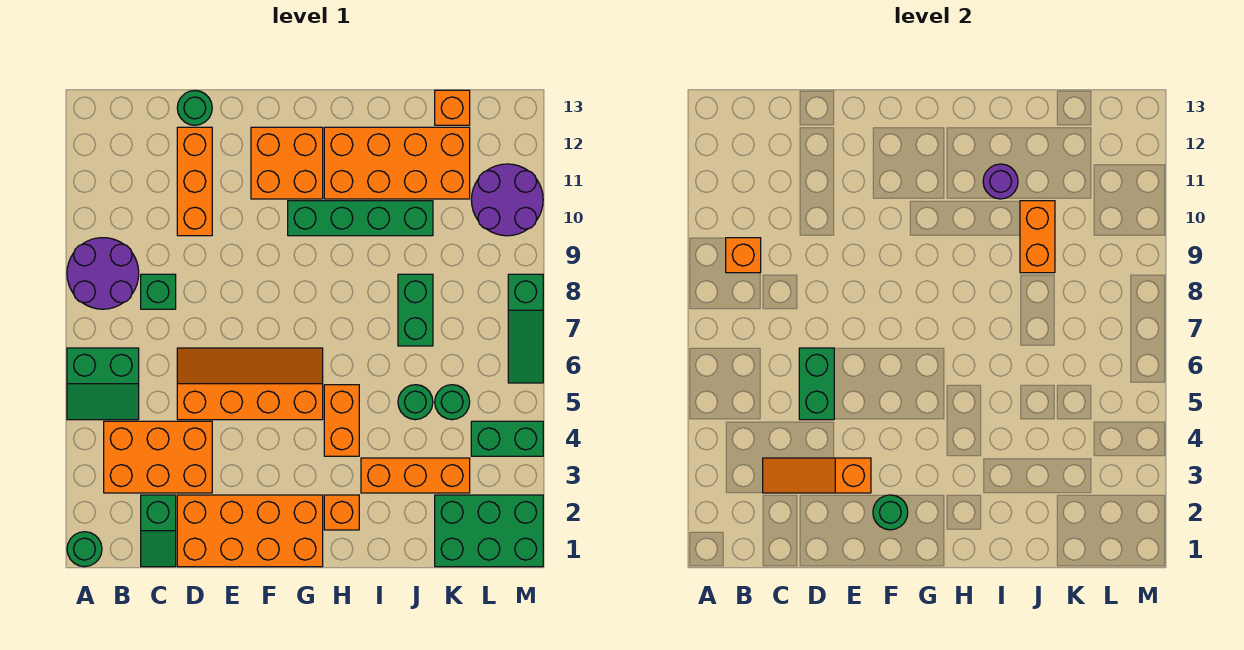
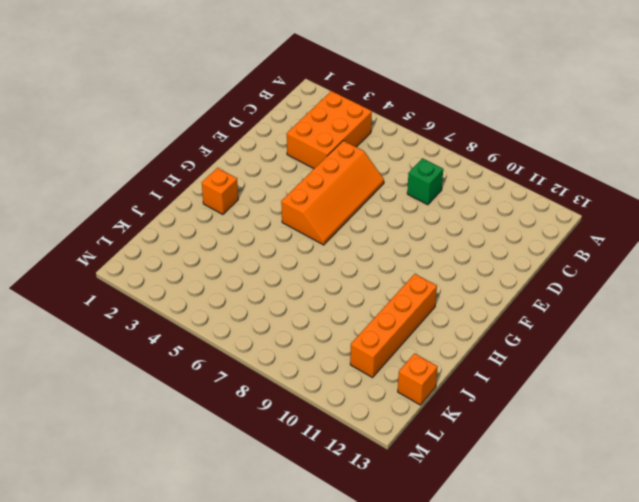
orange 1x4 brick [350,274,437,378] -> orange 2x4 brick [324,127,470,199]
none -> green 1x1 round brick [67,532,102,567]
none -> green 2x2 slope [67,348,139,420]
none -> purple 2x2 round brick [67,238,139,309]
none -> green 1x2 slope [141,495,176,567]

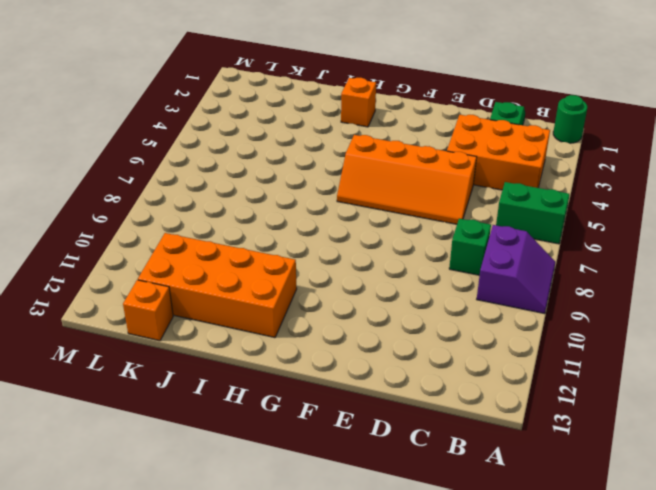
purple 2x2 slope [477,225,555,314] -> purple 2x2 round brick [67,238,139,309]
none -> orange 2x4 brick [177,495,323,567]
none -> orange 1x3 brick [177,127,212,236]
none -> green 1x1 round brick [177,91,212,125]
none -> orange 2x2 brick [251,127,323,199]

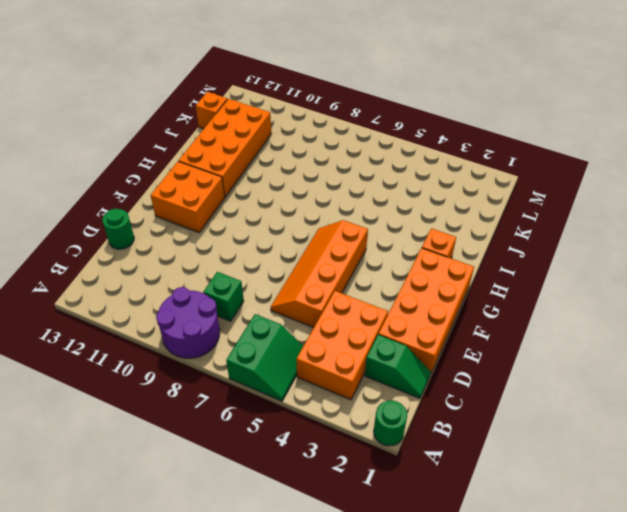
none -> orange 1x3 brick [177,127,212,236]
none -> green 1x4 brick [288,201,433,236]
none -> orange 1x2 brick [324,385,359,456]
none -> orange 1x3 brick [361,458,470,493]

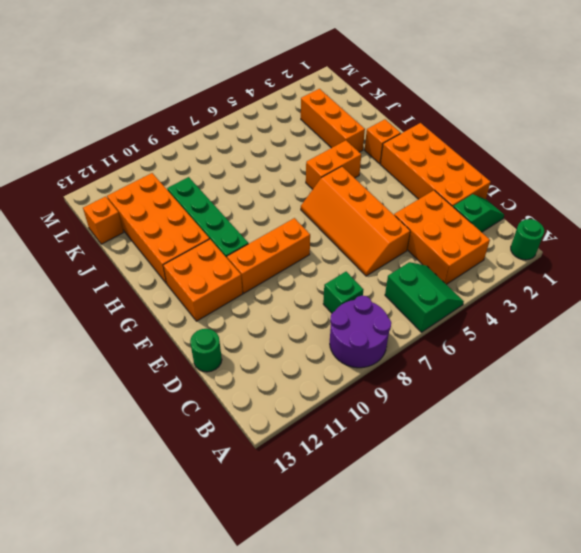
orange 1x3 brick [227,218,310,293] -> orange 1x3 brick moved to [177,127,212,236]
none -> green 1x1 round brick [398,385,433,420]
none -> green 1x2 brick [398,274,433,346]
none -> green 2x3 brick [435,495,543,567]
none -> green 1x1 round brick [435,385,470,420]

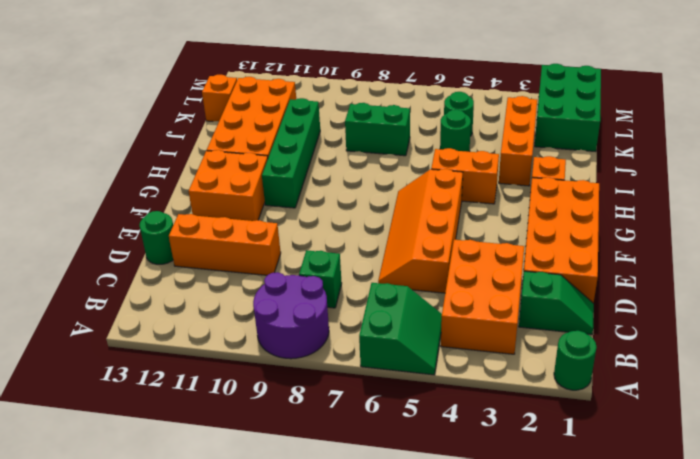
none -> green 1x2 brick [471,421,543,456]
none -> purple 2x2 round brick [471,164,543,236]
none -> green 1x3 slope [508,274,543,383]
none -> orange 1x1 brick [726,238,761,273]

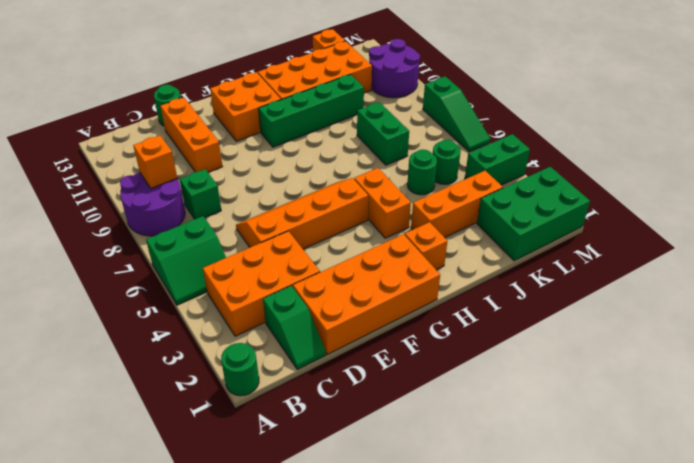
none -> orange 1x3 slope [763,458,871,493]
none -> green 1x2 brick [799,348,834,420]
none -> green 1x1 round brick [873,495,908,530]
none -> purple 1x1 round brick [983,164,1018,199]

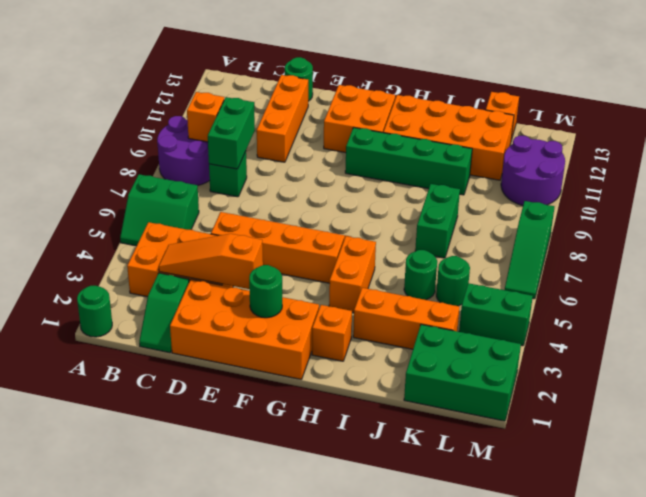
green 1x2 brick [208,97,255,169] -> green 1x2 brick moved to [799,348,834,420]
none -> purple 1x1 round brick [983,164,1018,199]
none -> orange 1x2 brick [1020,201,1055,273]

